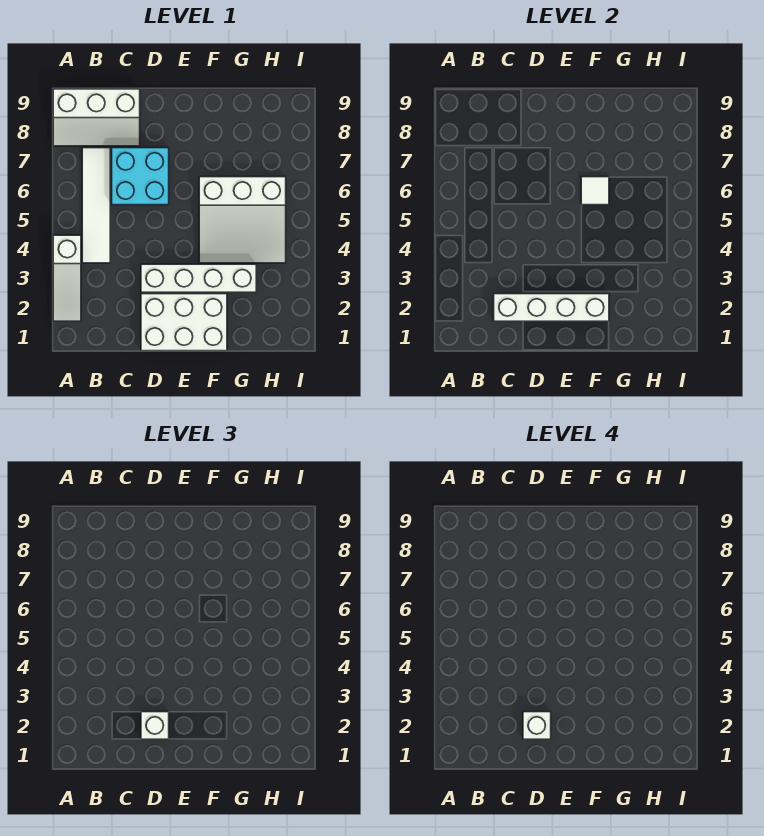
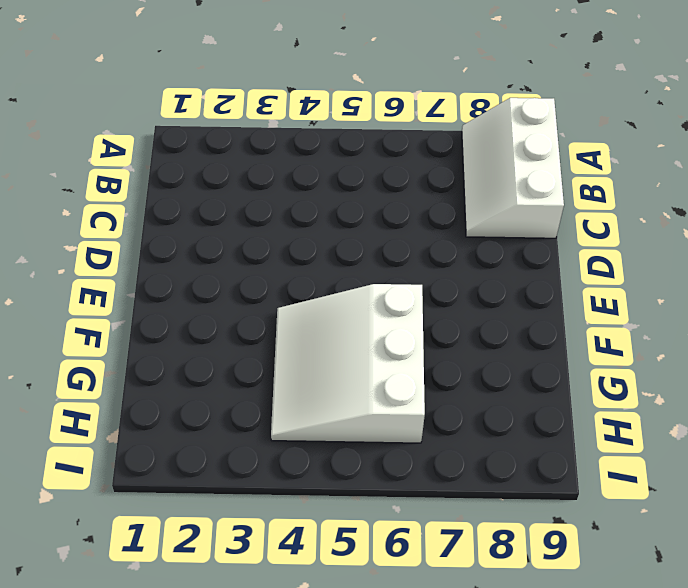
none -> white 1x3 slope [53,235,81,321]
none -> white 1x4 tile [82,148,110,263]

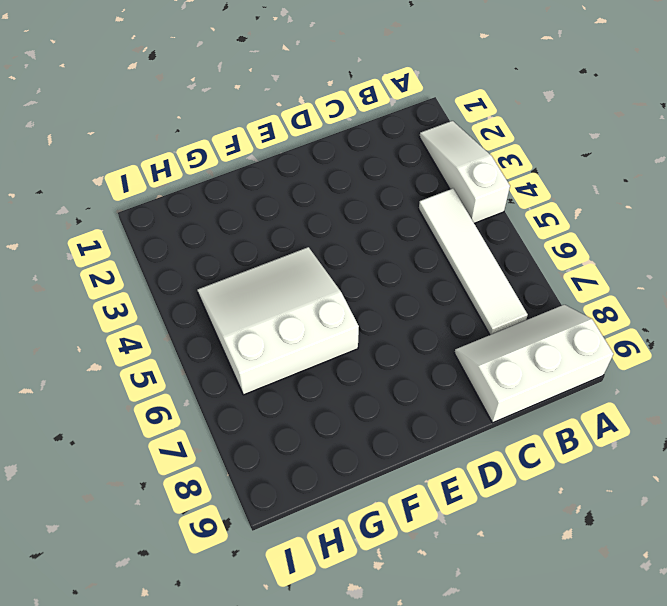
none -> cyan 2x2 brick [112,148,169,205]
none -> white 2x3 brick [141,294,227,351]

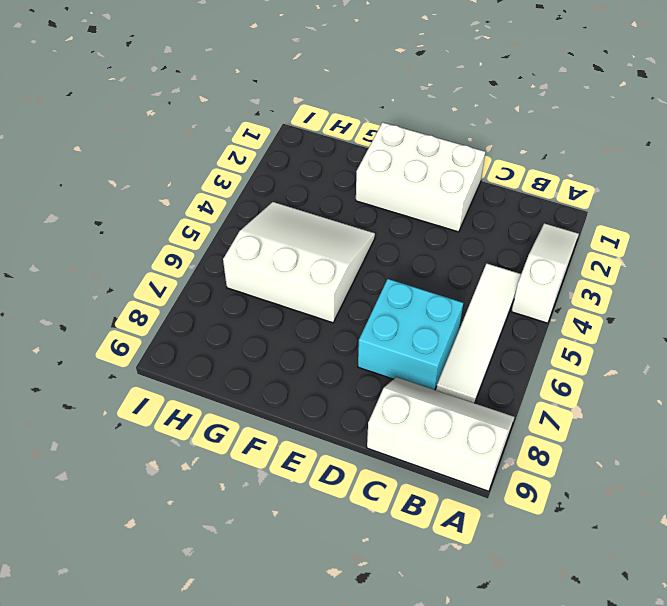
none -> white 1x4 brick [141,264,256,292]
none -> white 1x4 brick [494,294,609,321]

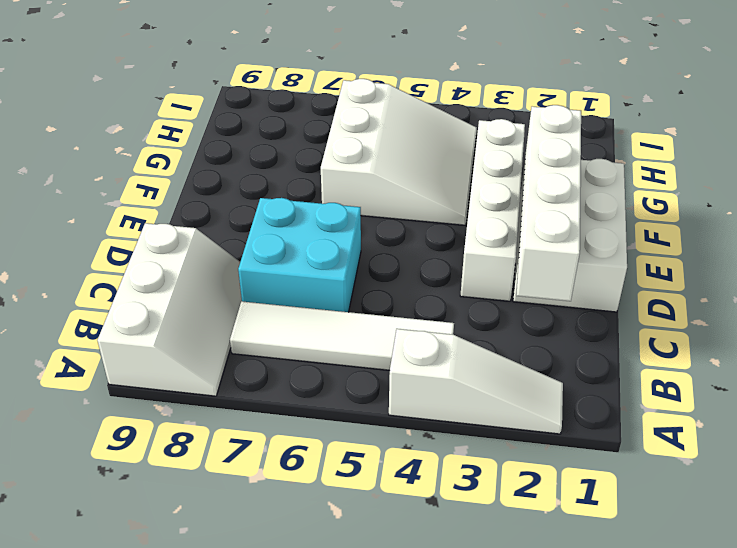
none -> white 1x1 tile [581,177,609,205]
none -> white 1x1 brick [141,712,169,739]

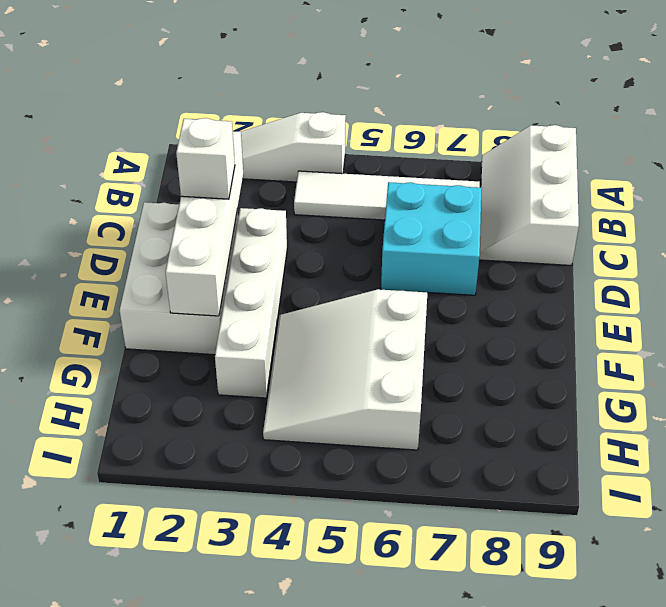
none -> white 1x1 tile [581,177,609,205]
none -> white 1x1 brick [523,712,551,739]

